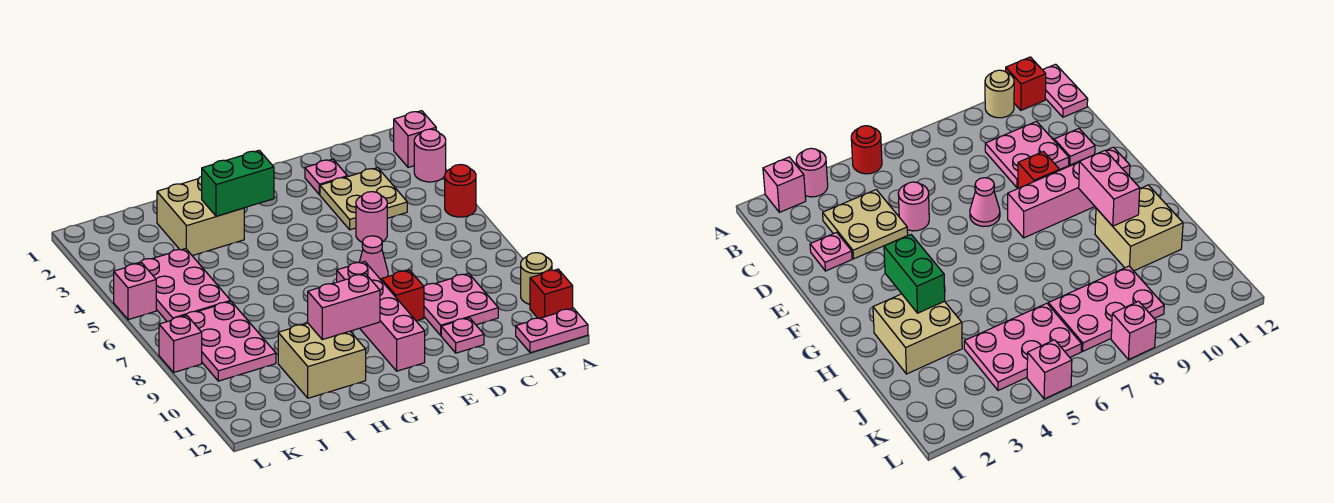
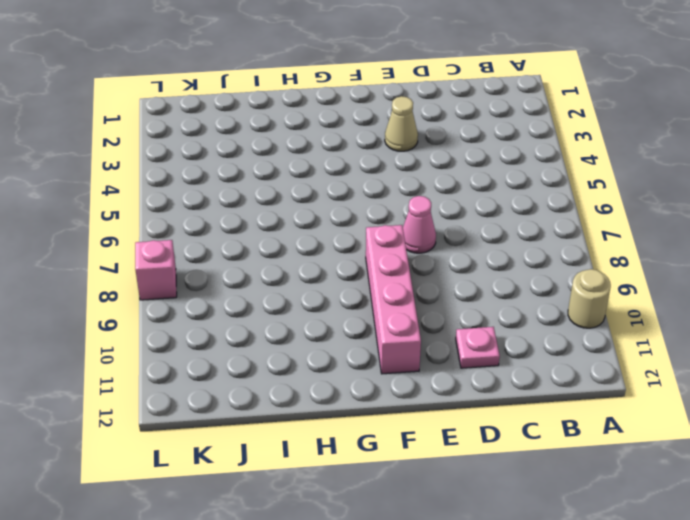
tan 1x1 cone [385,96,418,151] -> none
none -> pink 1x1 brick [394,111,436,167]
none -> pink 1x1 round brick [414,129,446,182]
none -> red 1x1 round brick [445,165,476,217]

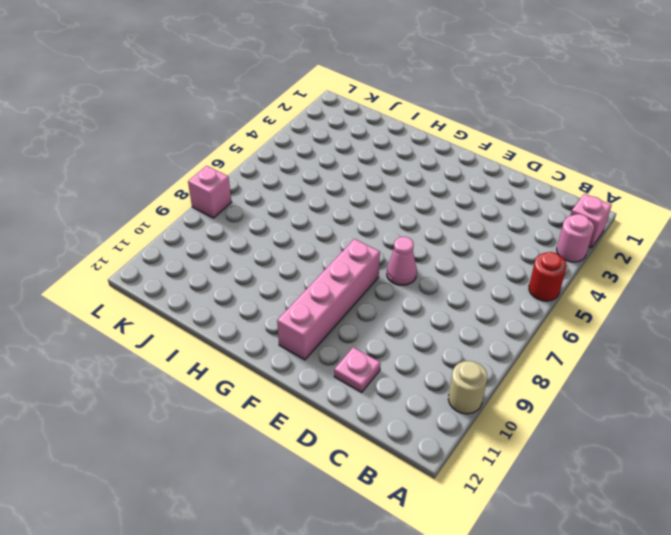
none -> red 1x1 brick [530,269,573,319]
none -> pink 1x2 plate [516,308,588,353]
none -> tan 2x2 plate [320,168,407,230]

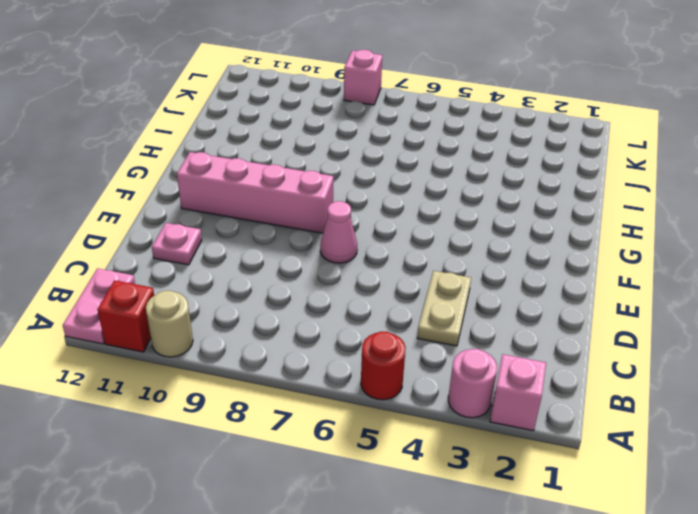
tan 1x2 plate [417,271,471,346] -> tan 2x2 plate [320,168,407,230]
none -> pink 2x2 plate [424,273,498,335]
none -> pink 1x1 plate [305,159,347,195]
none -> pink 1x1 round brick [356,192,387,242]

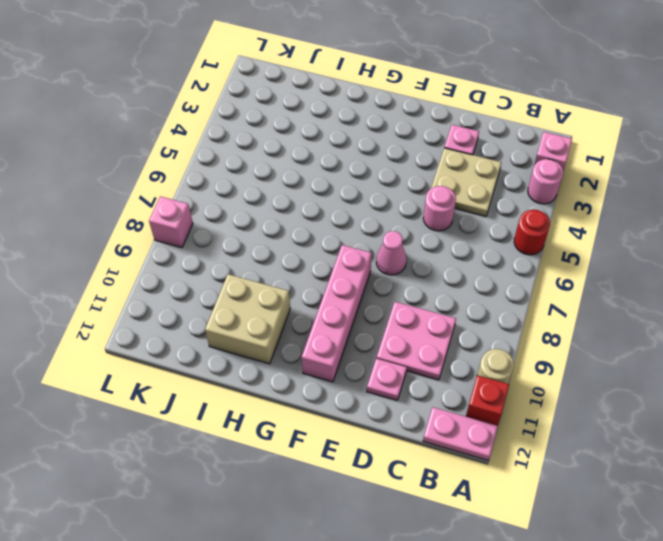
none -> red 1x1 brick [381,270,424,321]
none -> tan 2x2 brick [157,176,244,256]
none -> pink 2x3 plate [136,248,230,322]

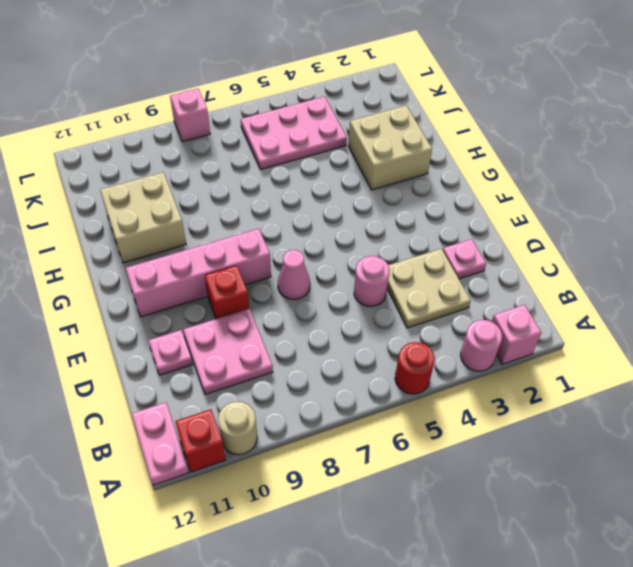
none -> pink 2x3 plate [182,301,276,381]
none -> pink 1x1 brick [114,263,156,320]
none -> green 1x2 brick [202,150,274,216]

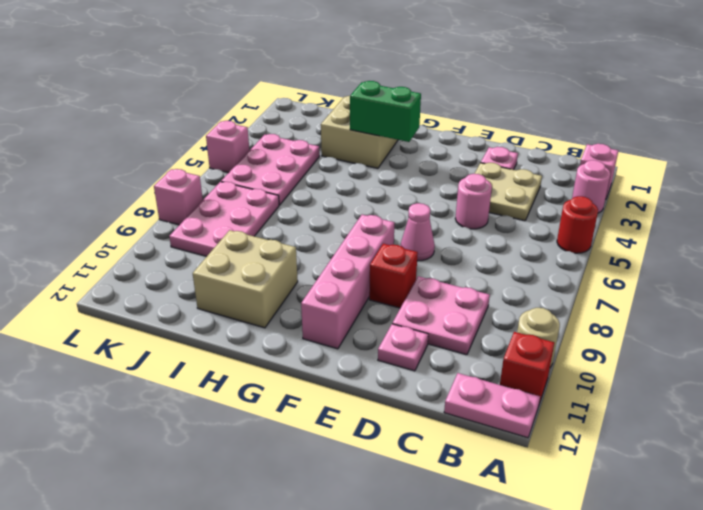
none -> pink 1x2 brick [308,274,380,340]

